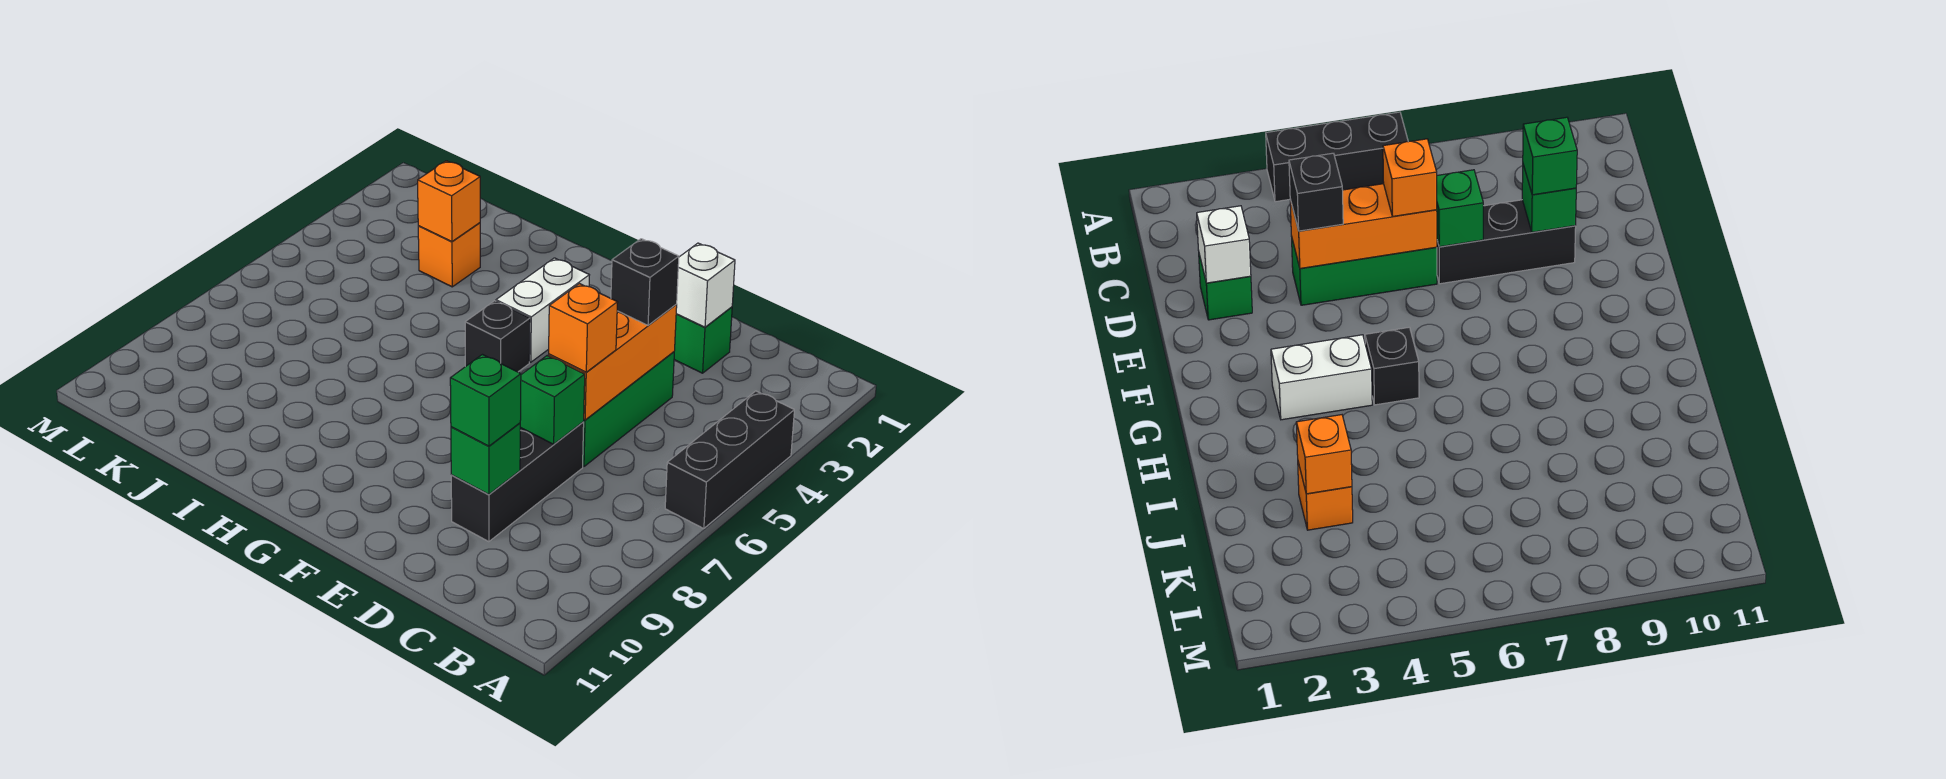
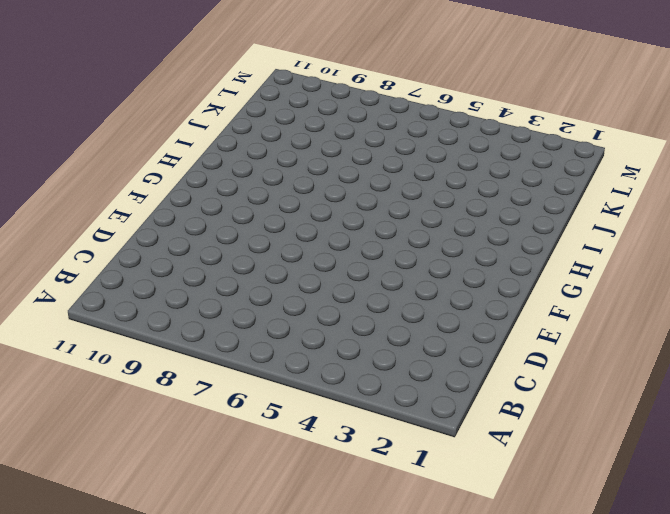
none -> black 1x3 brick [665,391,794,529]
none -> green 1x1 brick [674,307,732,373]
none -> green 1x3 brick [583,352,674,467]

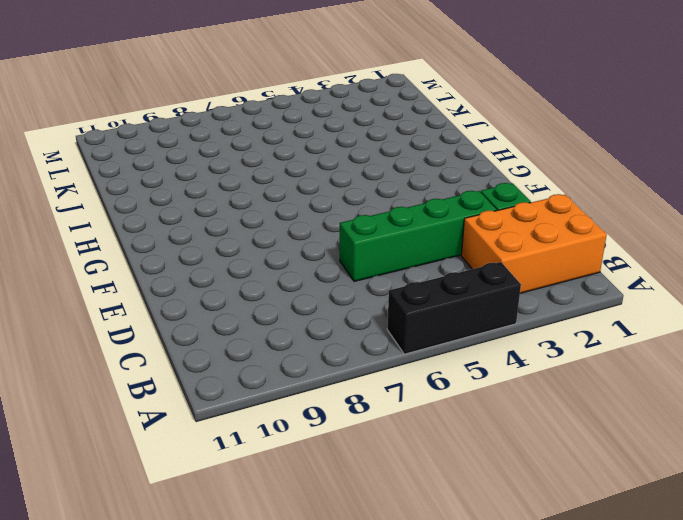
orange 2x3 brick [461,194,607,293] -> none
green 1x4 brick [340,191,497,281] -> green 1x3 brick [583,352,674,467]
none -> black 1x3 brick [451,422,584,542]
none -> white 1x2 brick [496,258,589,362]
none -> black 1x1 brick [465,301,530,372]

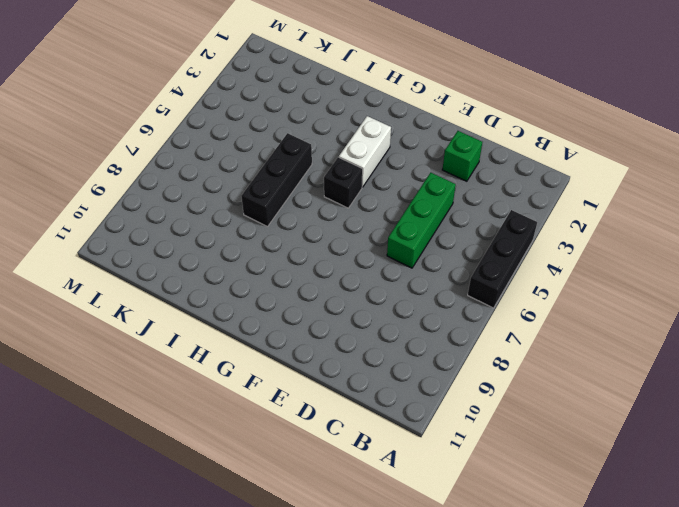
black 1x3 brick [241,133,312,227] -> black 1x3 brick moved to [451,422,584,542]
none -> orange 1x1 brick [418,223,480,287]
none -> white 1x1 brick [676,243,735,327]
none -> orange 1x3 brick [549,305,677,420]

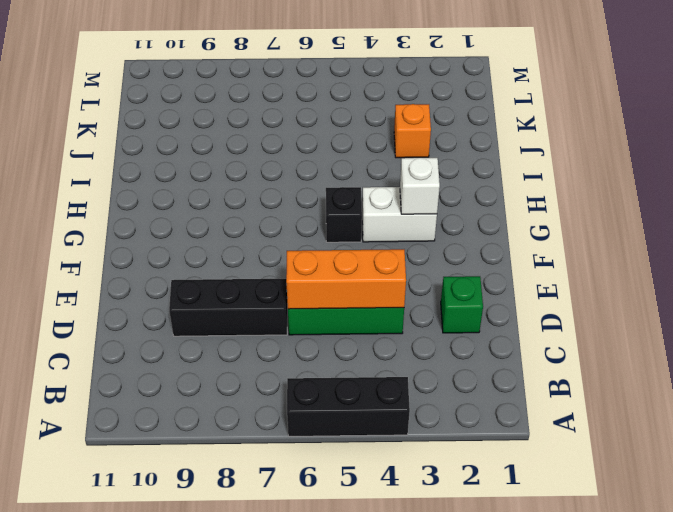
white 1x1 brick [400,158,440,214] -> white 1x1 brick moved to [676,243,735,327]
none -> green 1x1 brick [520,356,585,444]
none -> green 1x1 brick [451,423,520,494]
none -> orange 1x1 brick [418,161,480,242]

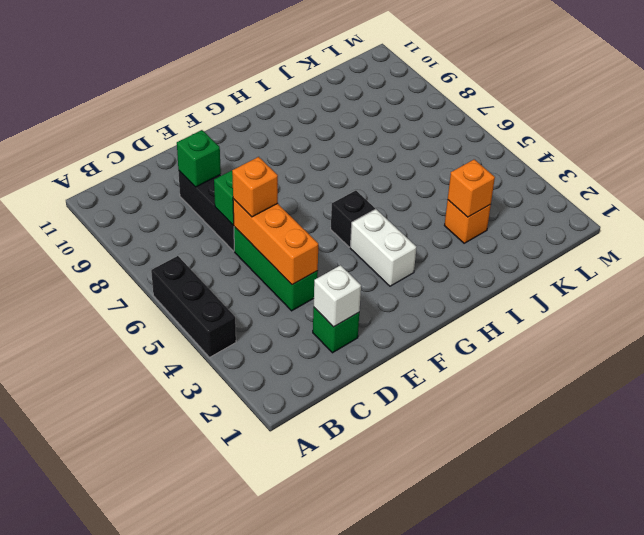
none -> black 1x1 brick [611,239,679,325]
none -> green 1x1 brick [450,355,521,446]

